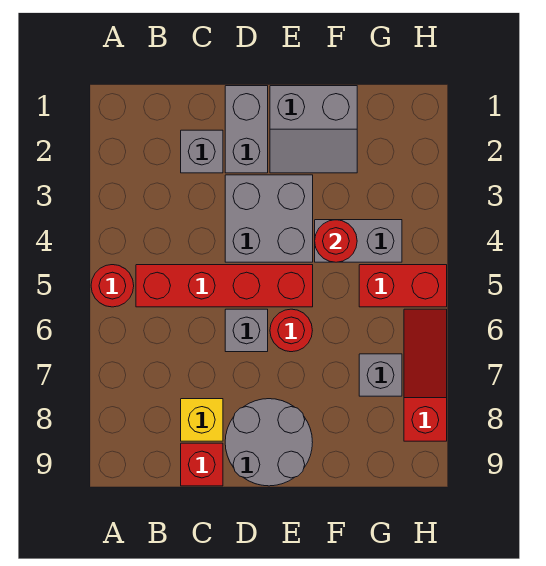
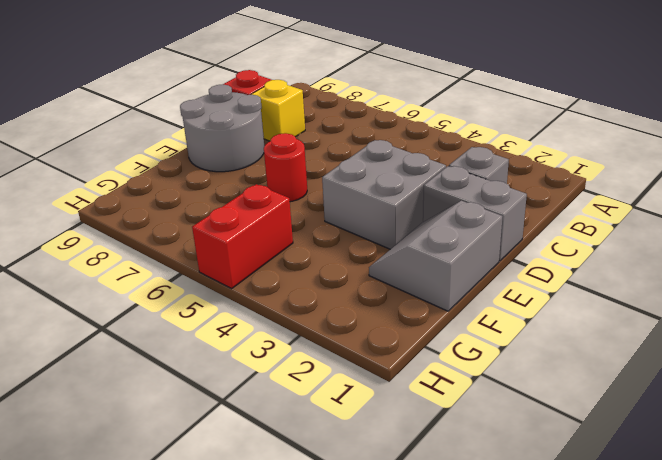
none -> red 1x1 round brick [91,265,134,307]
none -> red 1x4 brick [136,265,313,307]
none -> grey 1x1 brick [225,309,268,352]

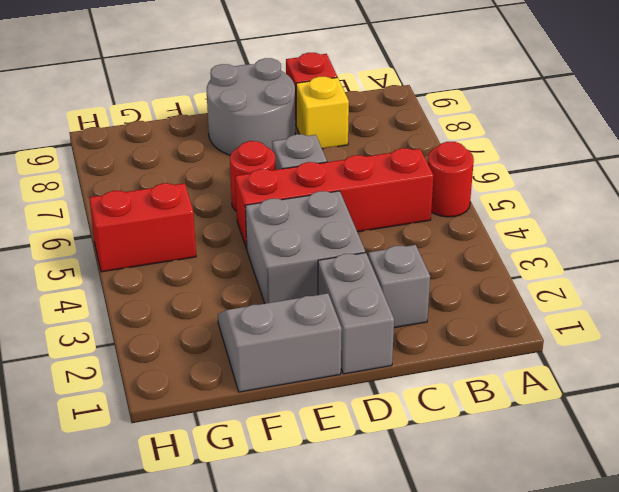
none -> grey 1x2 brick [315,220,402,262]
none -> grey 1x1 brick [359,354,402,396]
none -> red 1x3 slope [404,309,447,441]

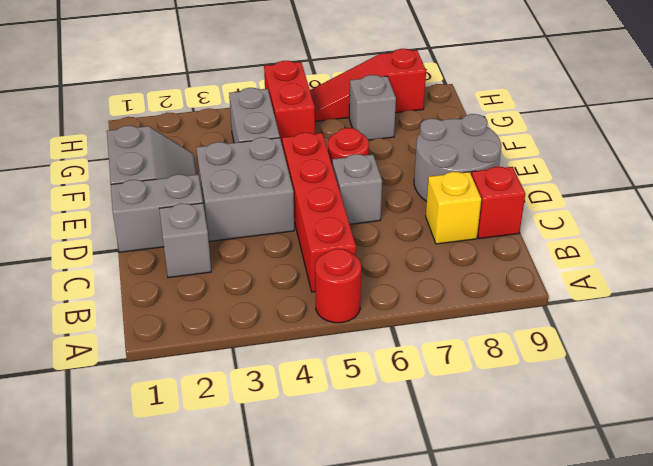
none -> red 1x1 round brick [315,220,357,262]

